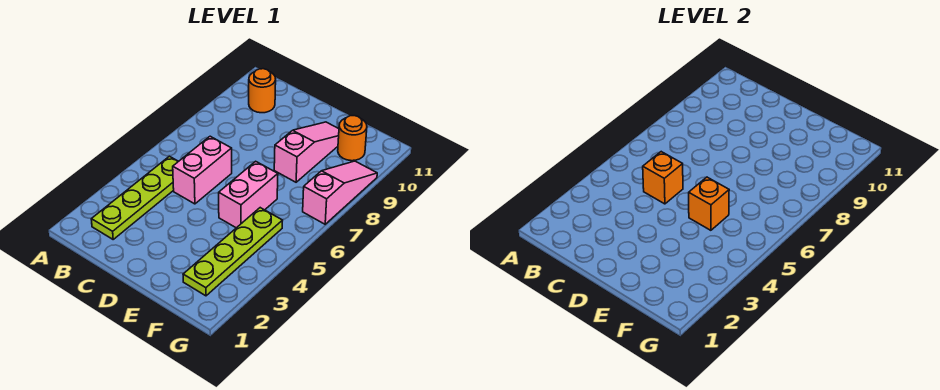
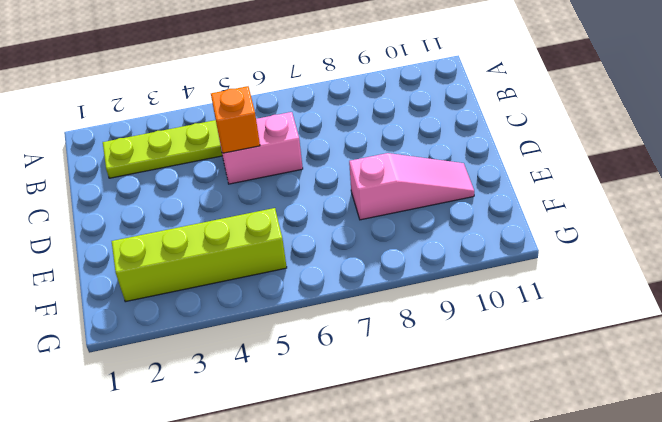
lime 1x4 brick [112,208,287,302] -> lime 1x4 plate [183,208,283,296]
none -> orange 1x1 round brick [249,69,276,113]
none -> pink 1x2 brick [219,161,278,228]

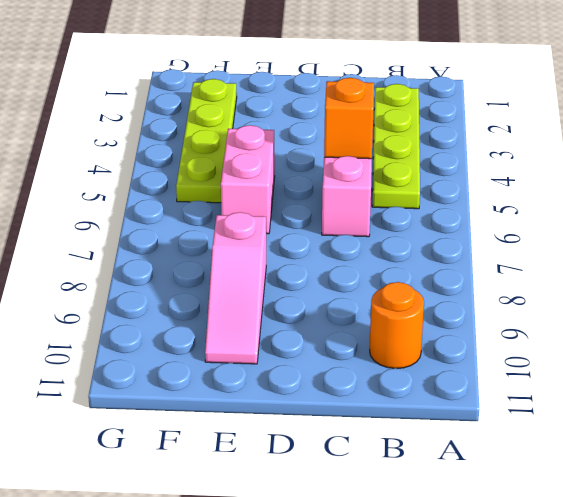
none -> orange 1x1 round brick [338,116,367,161]
none -> pink 1x3 slope [303,161,377,224]

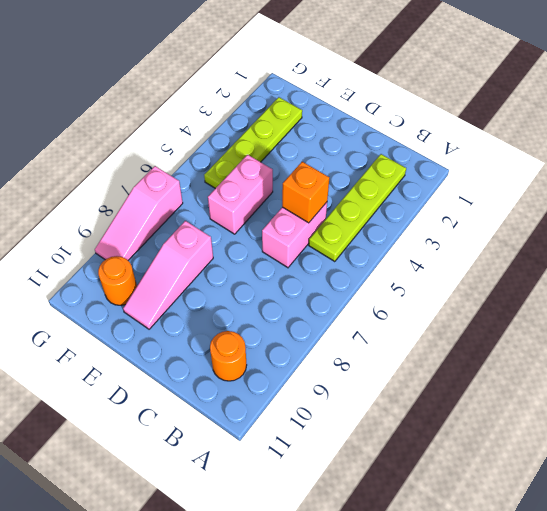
none -> orange 1x1 brick [689,177,729,230]

